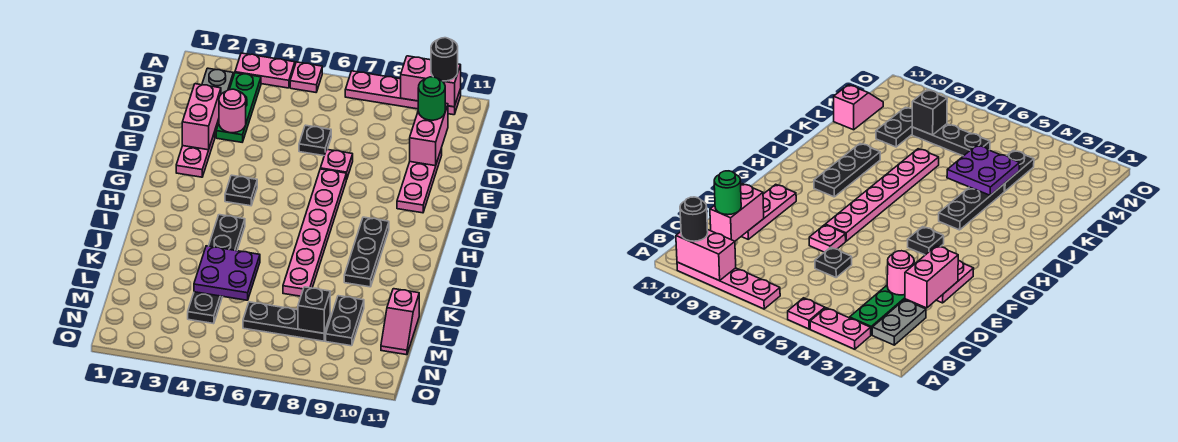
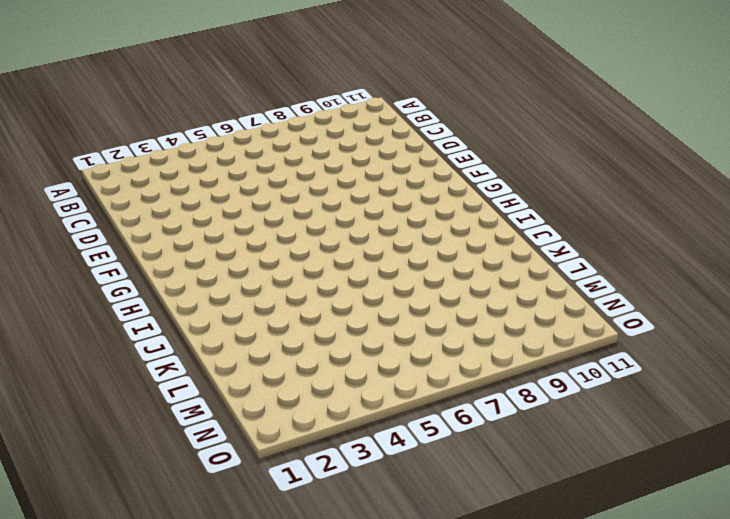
none -> pink 1x2 plate [235,53,295,88]
none -> pink 1x1 plate [290,62,322,92]
none -> pink 1x4 plate [345,71,461,115]

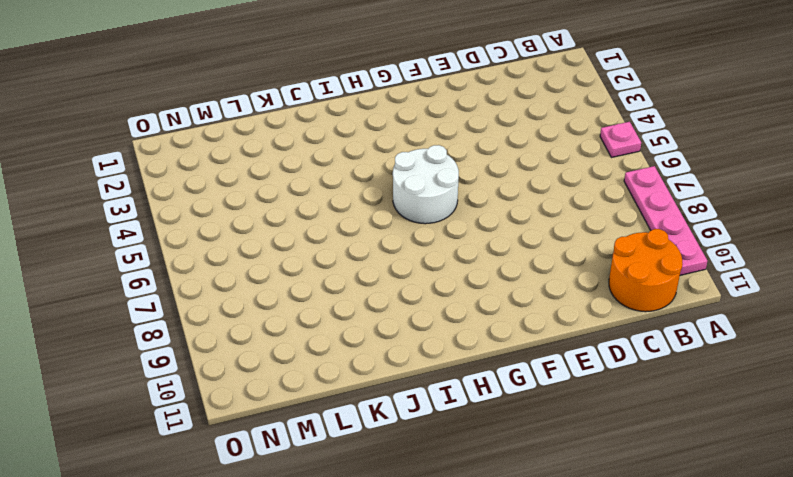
orange 2x2 round brick [609,229,682,312] -> none
white 2x2 round brick [393,145,459,224] -> none
none -> pink 1x2 plate [235,53,295,88]
none -> grey 1x2 plate [202,68,233,94]
none -> green 1x3 plate [216,73,261,142]

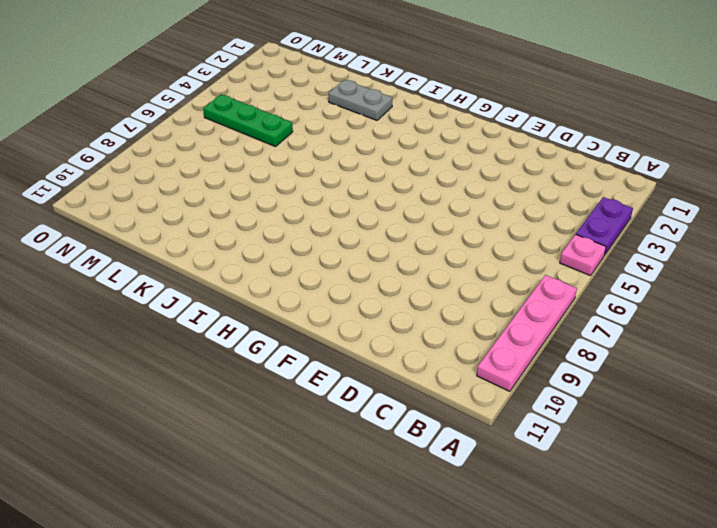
purple 1x2 plate [576,197,633,255] -> pink 1x2 plate [235,53,295,88]
grey 1x2 plate [329,80,392,120] -> grey 1x2 plate moved to [202,68,233,94]
green 1x3 plate [203,94,293,147] -> green 1x3 plate moved to [216,73,261,142]
none -> black 1x1 plate [299,125,331,156]
none -> pink 1x3 plate [397,148,442,213]
none -> pink 1x2 plate [176,132,215,177]

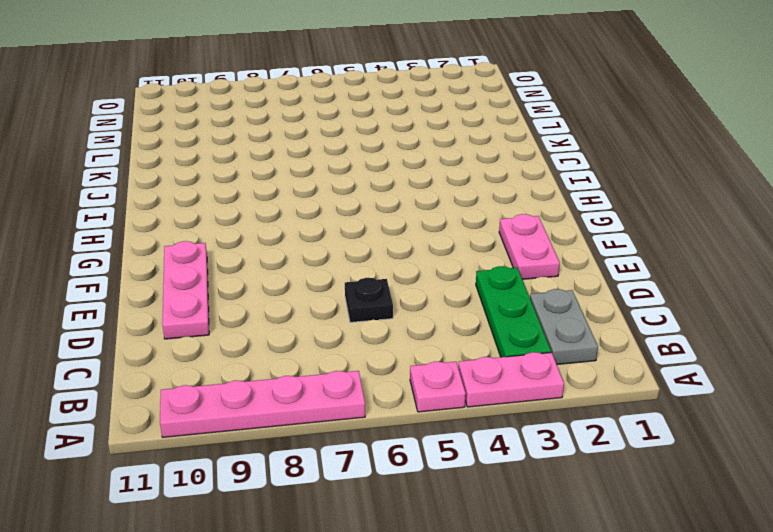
none -> pink 1x1 plate [320,149,353,180]
none -> pink 1x6 plate [283,169,346,296]
none -> black 1x1 plate [225,175,257,206]

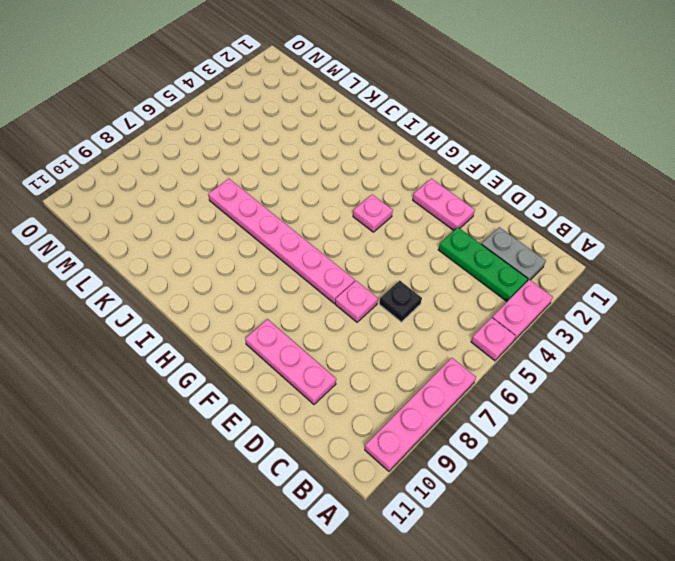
pink 1x1 plate [353,194,393,232] -> black 1x1 plate [225,175,257,206]
none -> black 1x3 plate [344,217,389,287]
none -> black 1x3 plate [209,215,245,251]
none -> black 1x2 plate [188,292,223,324]

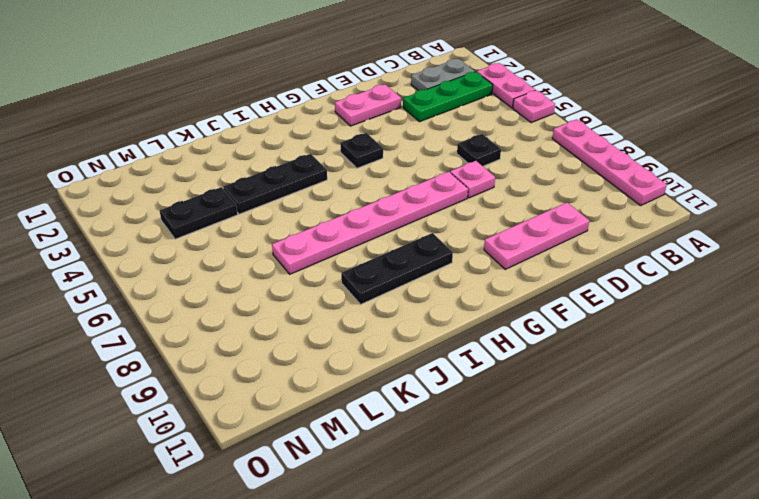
none -> black 1x2 plate [326,296,364,346]
none -> pink 1x2 slope [381,289,419,355]
none -> black 1x3 plate [243,302,330,341]

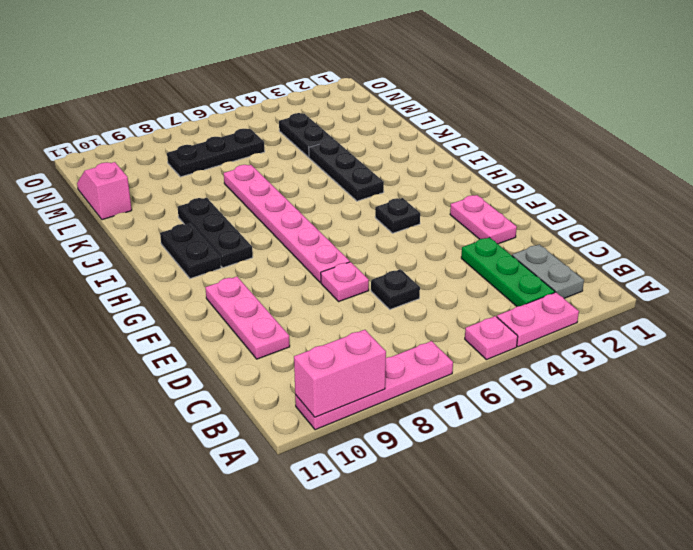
black 1x2 plate [160,224,221,279] -> black 1x2 plate moved to [326,296,364,346]
none -> pink 1x2 brick [410,103,448,166]
none -> pink 1x2 brick [182,84,221,150]
none -> pink 1x1 round brick [219,89,246,133]

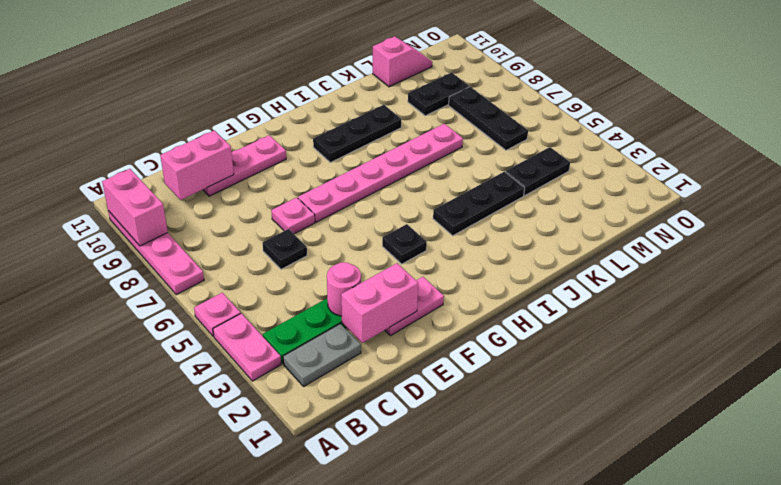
none -> purple 2x2 plate [194,246,260,300]
none -> black 1x1 brick [298,287,330,333]
none -> black 1x1 round brick [431,38,458,81]

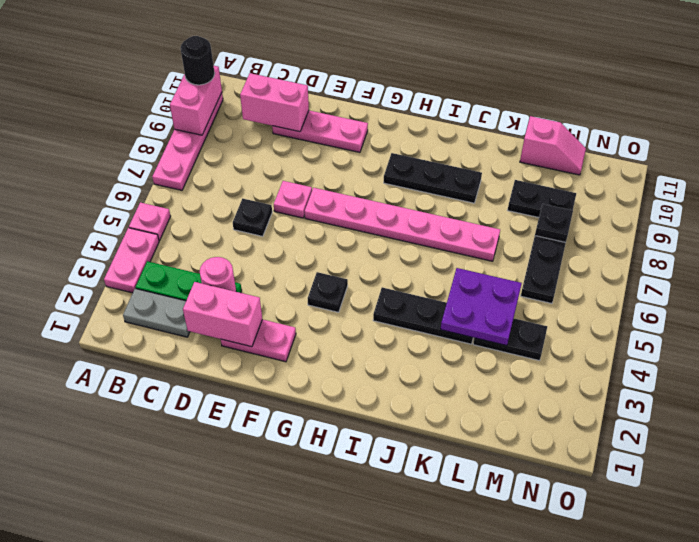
black 1x1 plate [535,204,573,242] -> black 1x1 brick [298,287,330,333]
none -> green 1x1 round brick [418,77,445,120]

